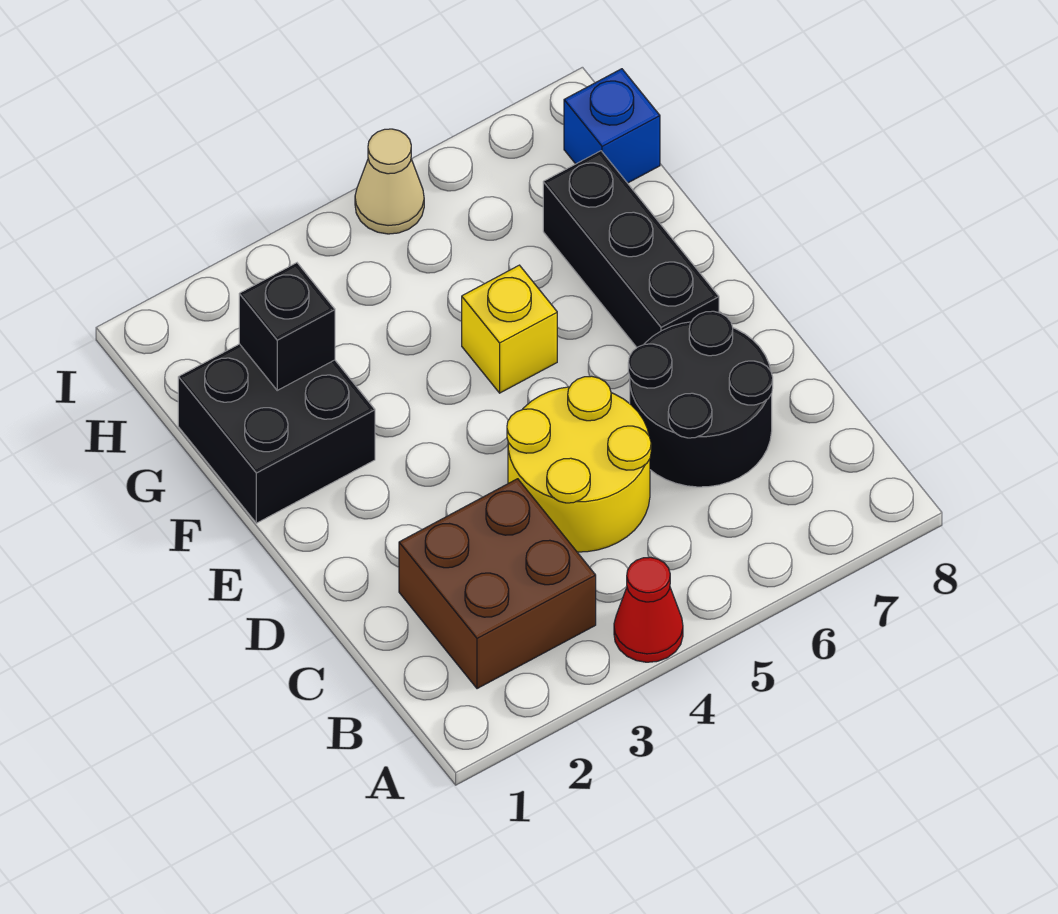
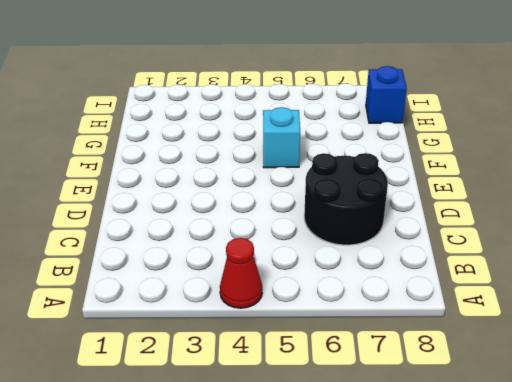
cyan 1x1 brick [263,107,300,168] -> yellow 1x1 brick [462,265,557,393]
none -> brown 2x2 brick [399,479,596,689]
none -> yellow 2x2 round brick [507,376,651,552]

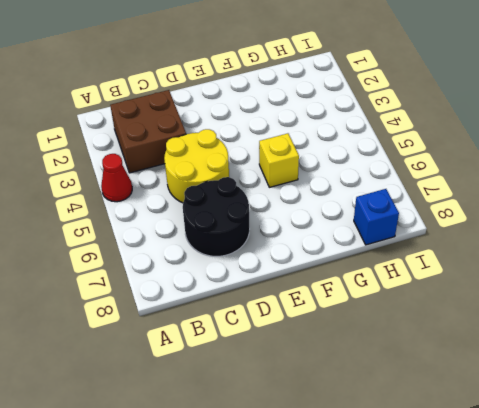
none -> black 1x3 brick [543,151,719,347]
none -> black 2x2 brick [178,344,375,523]

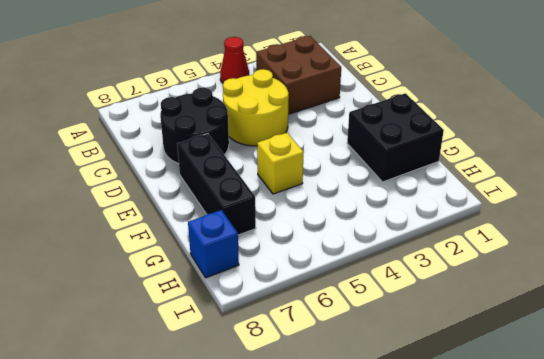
none -> tan 1x1 cone [355,129,424,234]
none -> black 1x1 brick [239,263,335,390]

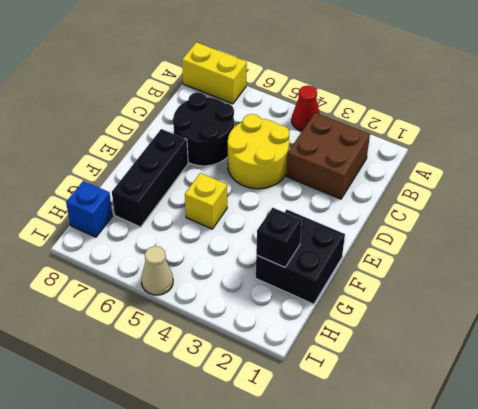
yellow 1x2 brick [182,42,247,104] -> none

